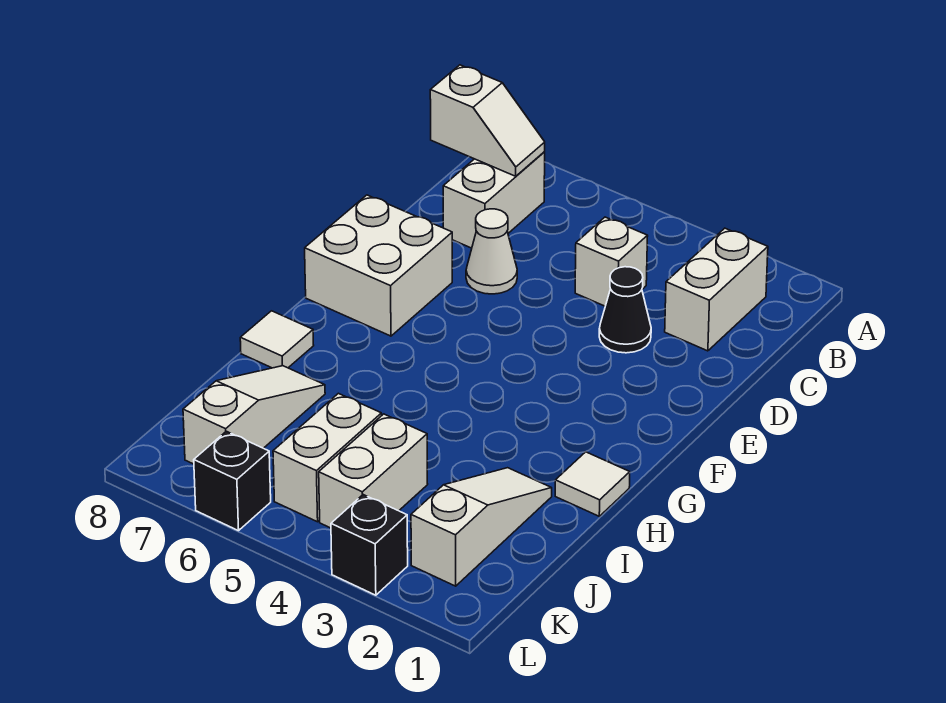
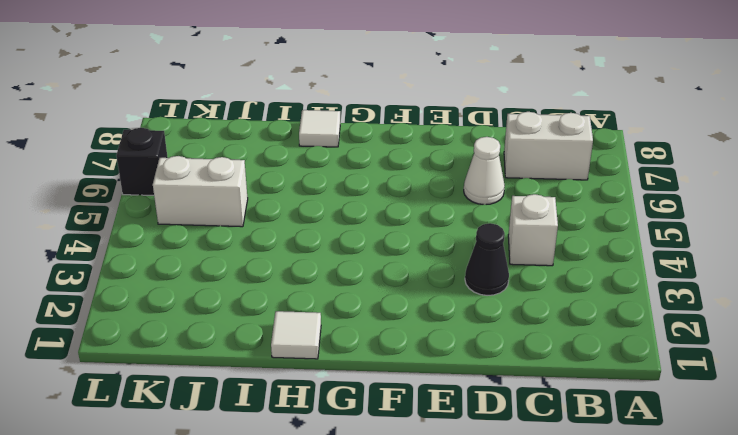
none -> white 1x2 brick [665,228,768,351]
none -> white 2x2 brick [305,195,452,336]
none -> white 1x3 slope [411,468,552,586]

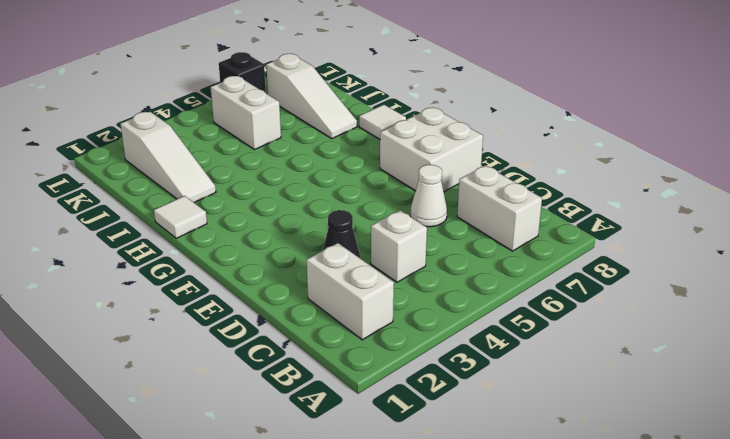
none -> white 1x2 brick [319,414,428,528]
none -> black 1x1 brick [331,495,408,595]
none -> white 1x2 slope [430,65,545,176]

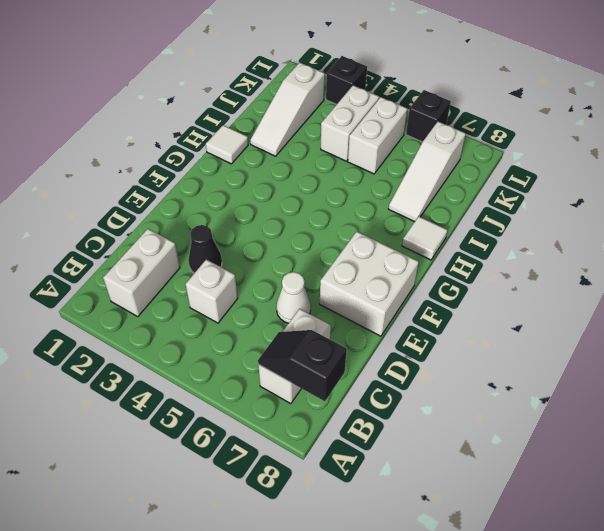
black 1x2 slope [258,330,347,401] -> white 1x2 slope [430,65,545,176]

